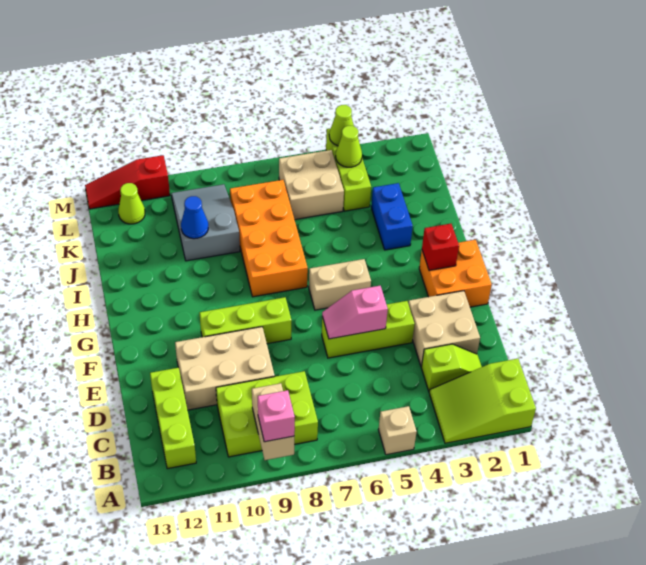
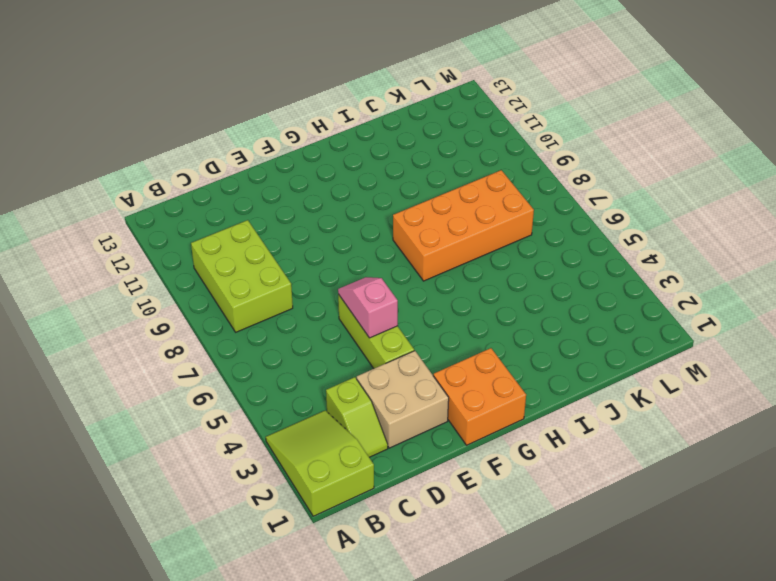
none -> tan 1x1 brick [378,406,417,455]
none -> lime 1x3 brick [150,368,196,469]
none -> tan 2x3 brick [175,327,275,410]

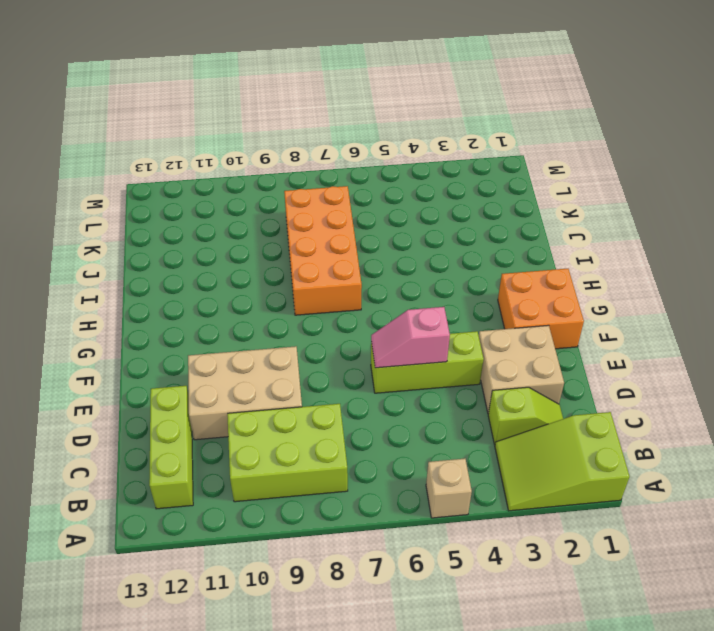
none -> lime 1x3 brick [200,297,292,344]
none -> tan 1x2 brick [309,259,371,310]
none -> blue 1x2 brick [371,183,413,250]

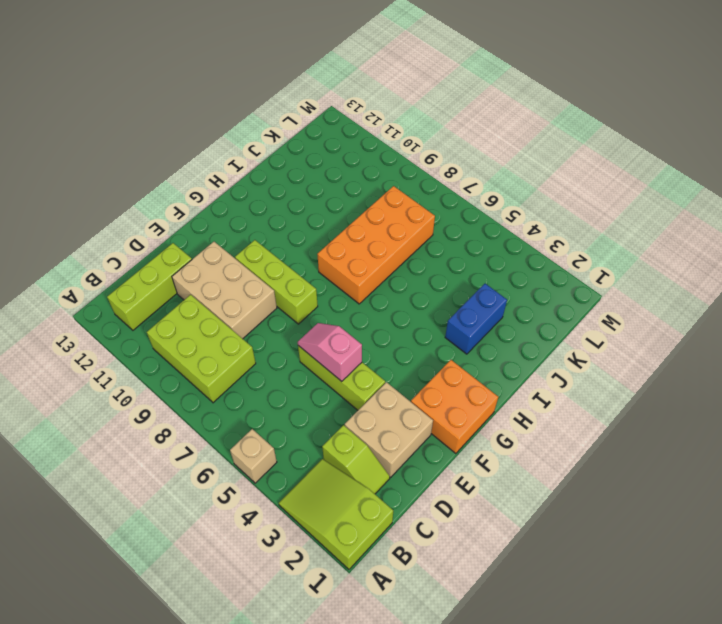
none -> tan 1x2 brick [309,259,371,310]
none -> grey 2x3 slope [171,184,240,261]
none -> lime 1x3 brick [326,129,371,211]

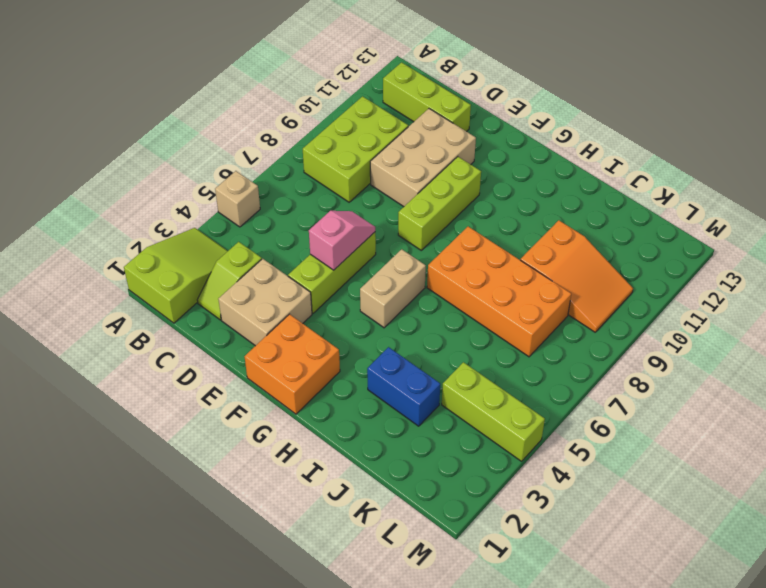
orange 2x3 slope [520,220,633,332] -> grey 2x3 slope [171,184,240,261]
none -> tan 2x2 brick [279,150,344,220]
none -> lime 1x1 cone [118,183,145,224]
none -> red 1x3 slope [85,155,170,209]

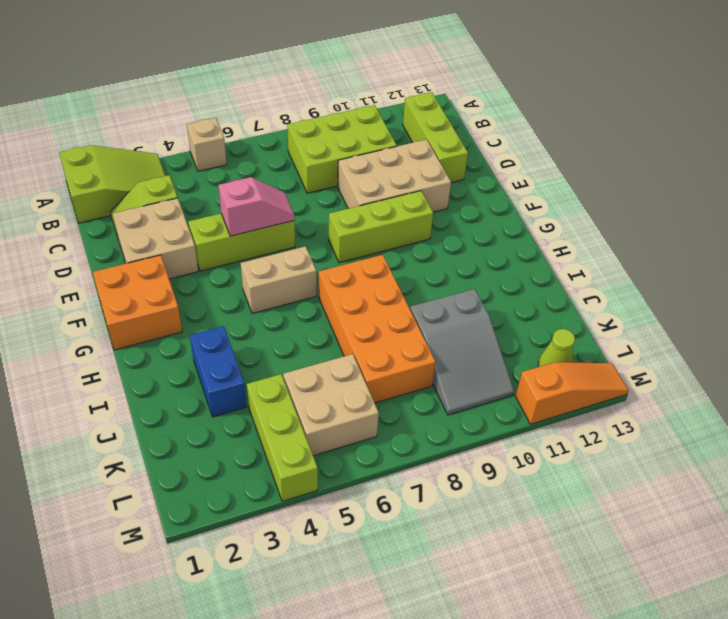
orange 1x3 slope [515,362,628,424] -> red 1x3 slope [85,155,170,209]
none -> tan 1x2 brick [252,383,294,460]
none -> red 1x1 brick [422,224,459,271]
none -> blue 1x1 cone [181,196,208,239]

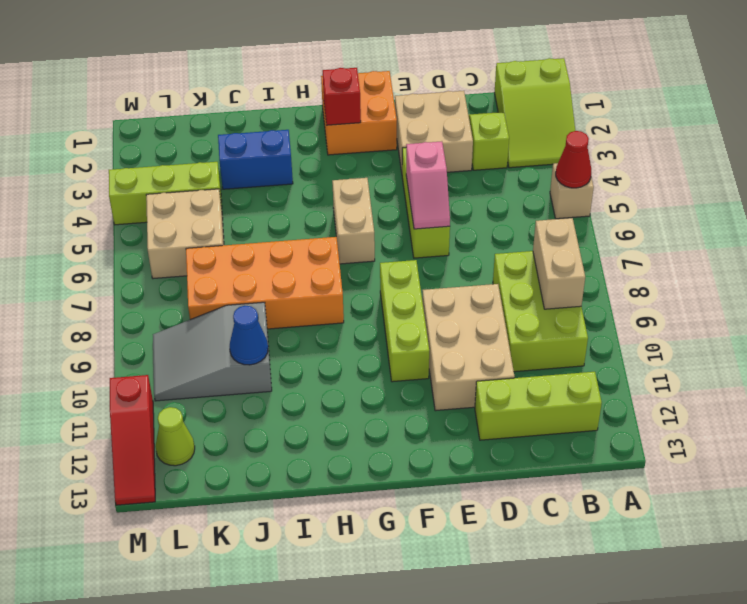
red 1x1 cone [556,131,591,188] -> none
tan 1x2 brick [533,218,585,309] -> tan 1x2 brick turned to [252,383,294,460]
none -> lime 1x1 cone [336,126,362,167]
none -> lime 1x1 cone [329,105,354,146]
none -> pink 1x1 brick [258,390,295,442]

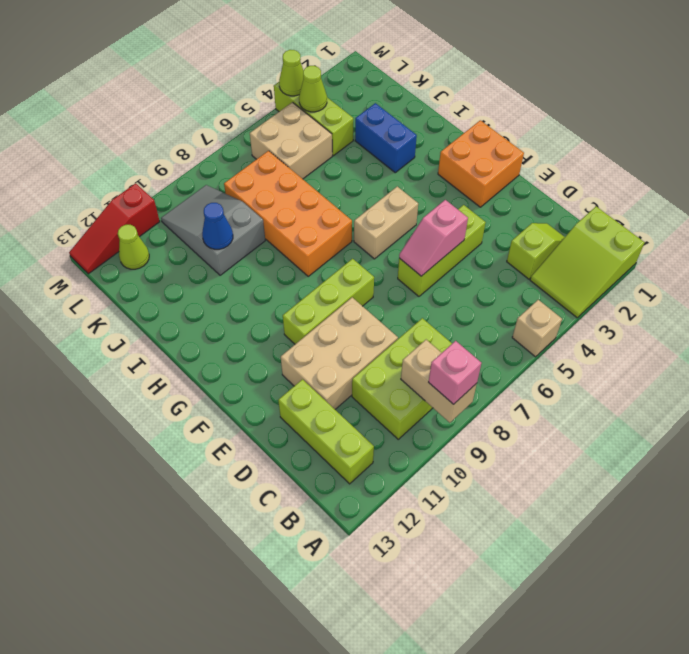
none -> tan 2x2 brick [408,291,480,367]
none -> red 1x1 brick [422,224,459,271]

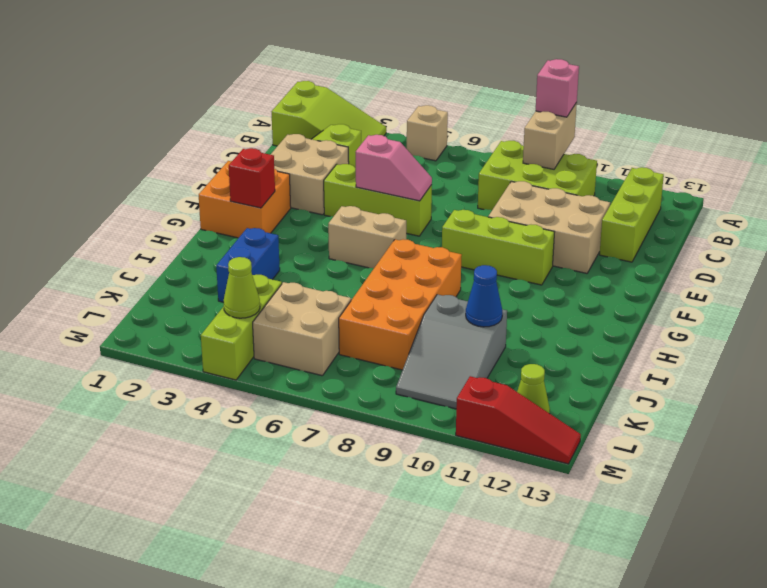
none -> lime 1x1 cone [329,105,354,146]

